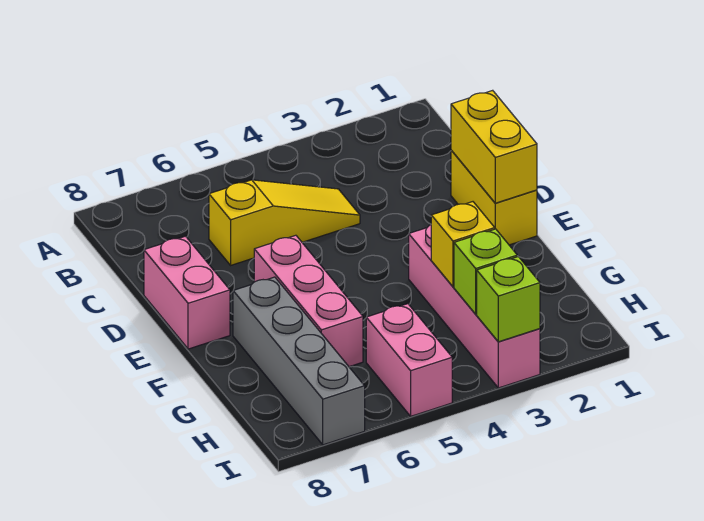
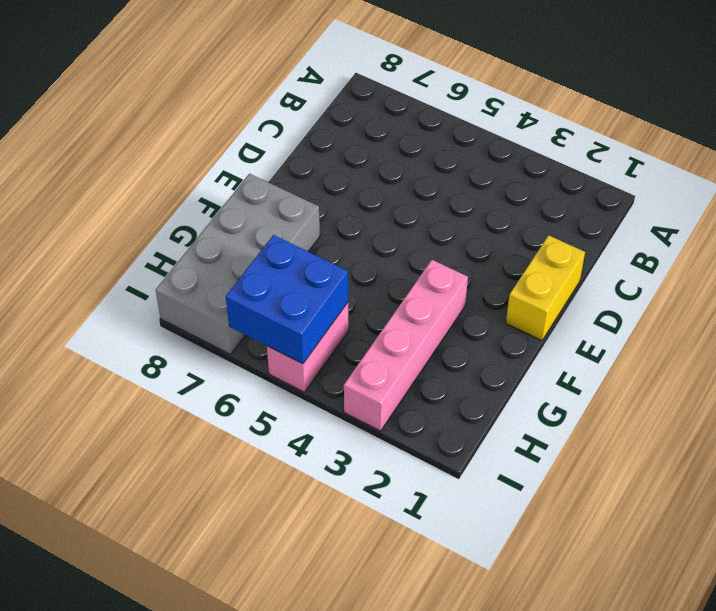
grey 2x4 brick [156,174,320,354] -> grey 1x4 brick [233,277,365,445]
blue 2x2 brick [226,235,348,364] -> none
none -> yellow 1x3 slope [209,180,360,265]
none -> pink 1x2 brick [144,236,230,349]

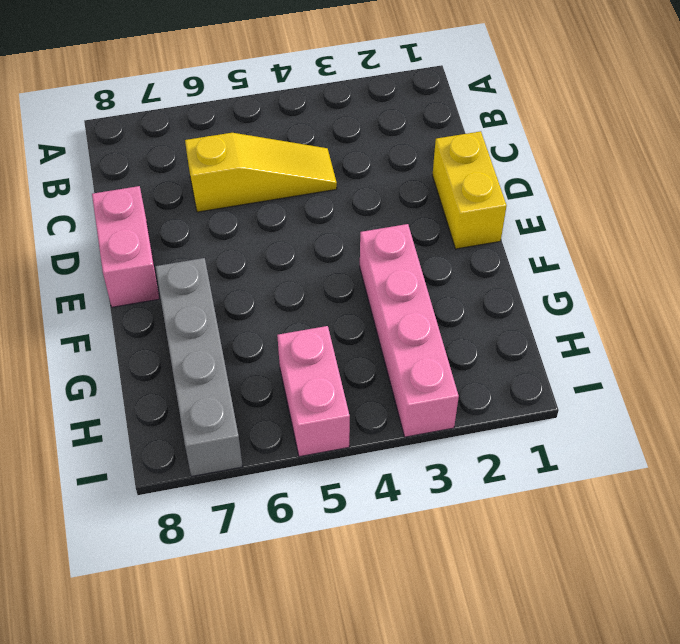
none -> pink 1x3 brick [254,235,363,367]
none -> yellow 1x2 brick [451,90,537,203]

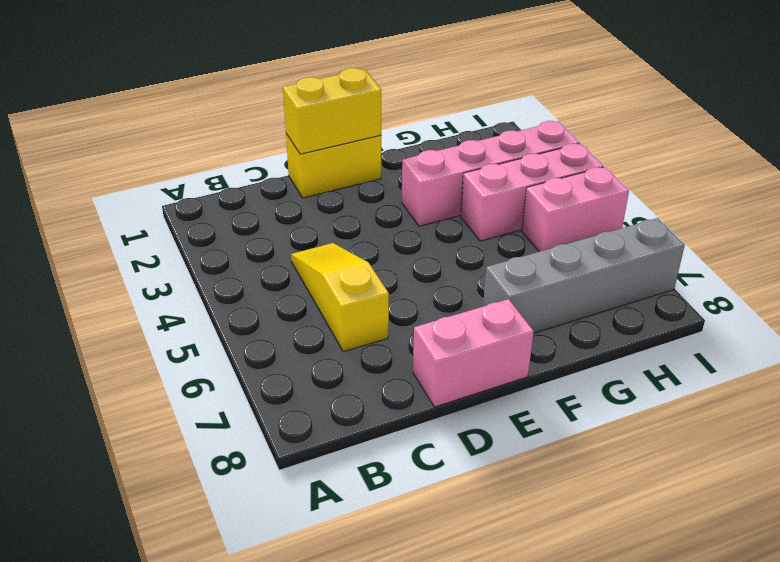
pink 1x3 brick [461,143,604,241] -> pink 1x3 brick moved to [254,235,363,367]
none -> yellow 1x1 brick [431,202,495,287]
none -> lime 1x1 brick [454,229,517,314]

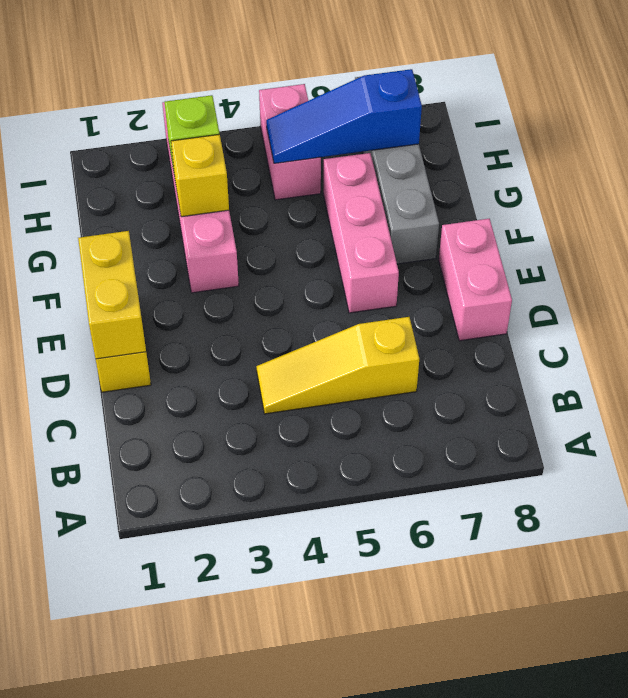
blue 1x3 slope [266,69,422,163] -> none
none -> lime 1x1 brick [477,257,540,342]

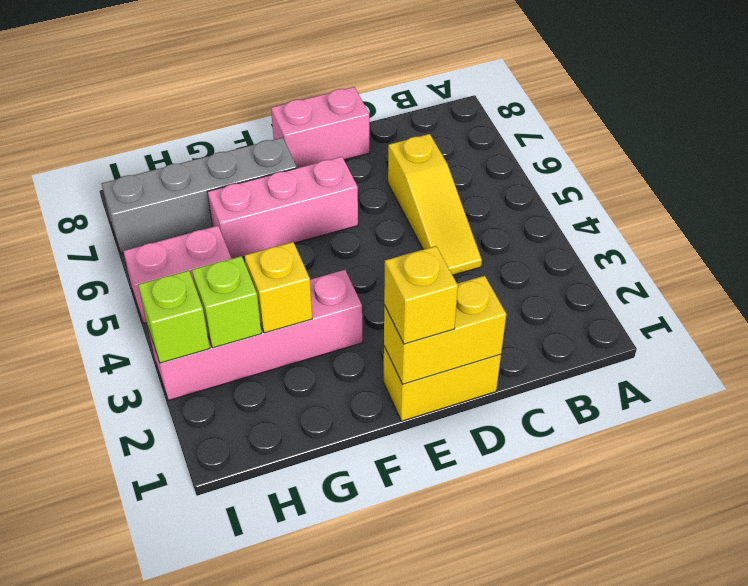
yellow 1x1 brick [384,246,458,344] -> none

